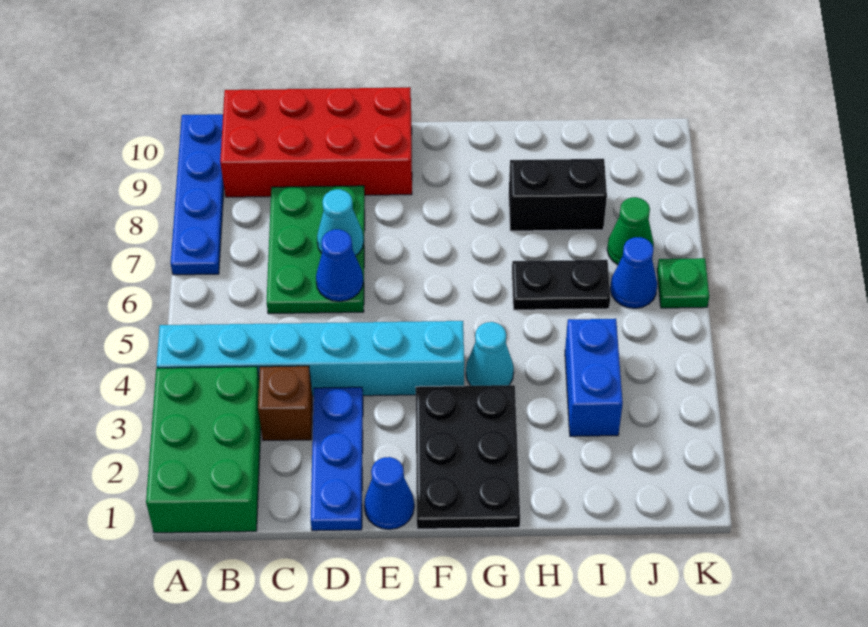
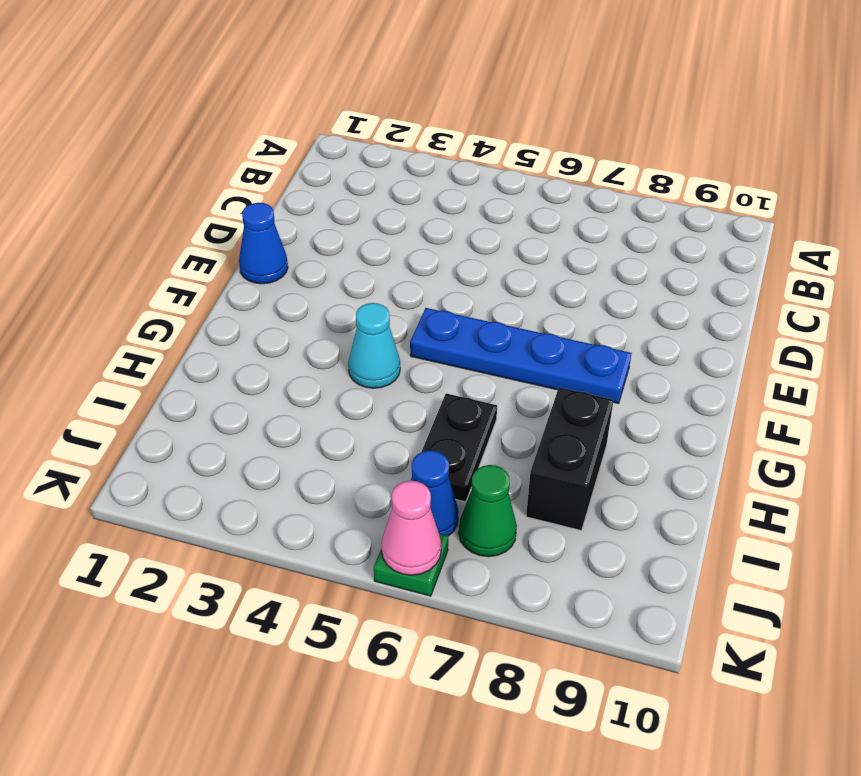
blue 1x4 plate [410,308,632,404] -> blue 1x4 plate moved to [171,114,224,275]
pink 1x1 cone [381,481,441,575] -> none
none -> green 2x3 brick [146,367,261,533]
none -> cyan 1x6 brick [156,321,464,396]
none -> red 2x4 brick [220,87,412,197]

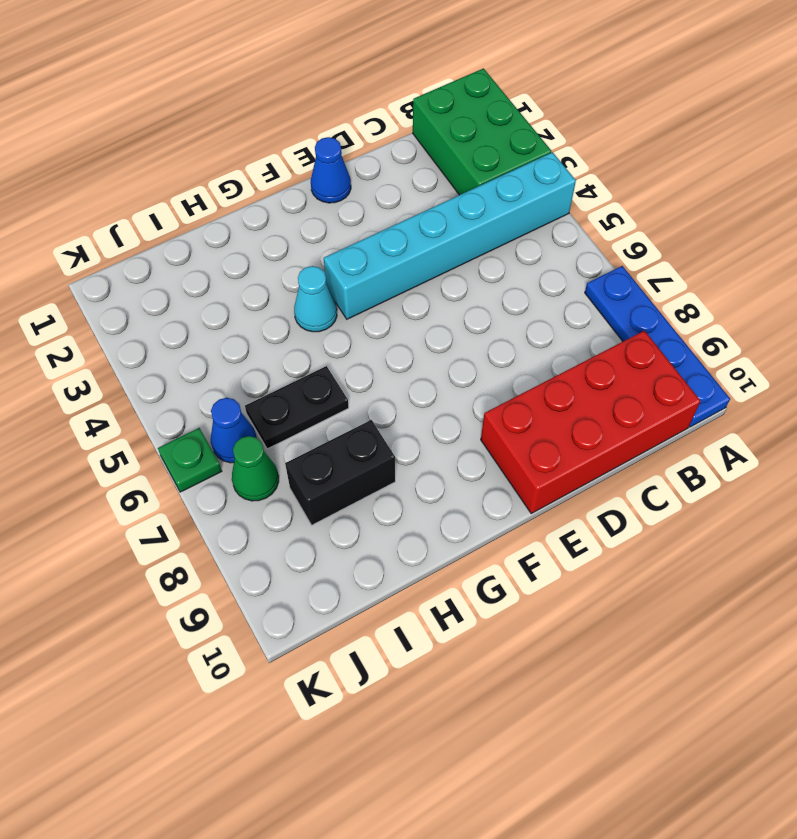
none -> brown 1x1 brick [258,366,313,441]
none -> green 2x3 plate [267,186,365,314]
none -> blue 1x3 plate [311,387,363,531]

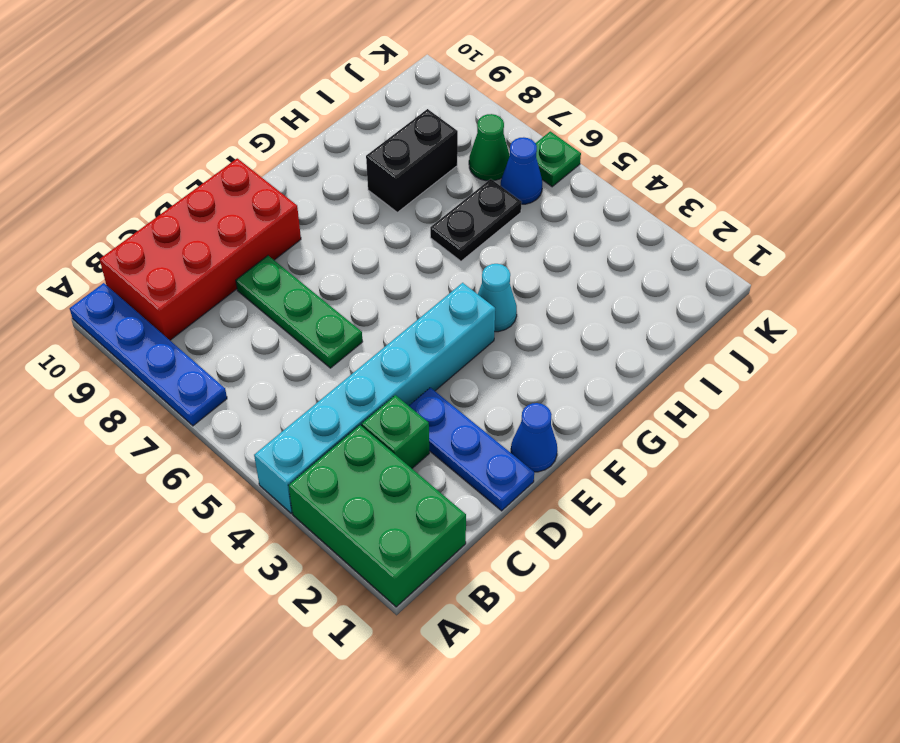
green 1x1 brick [362,395,429,468] -> brown 1x1 brick [258,366,313,441]
green 1x3 plate [236,256,363,368] -> green 2x3 plate [267,186,365,314]
none -> black 2x3 plate [416,385,520,529]
none -> blue 1x2 brick [565,319,623,436]
none -> blue 1x1 cone [316,229,363,301]

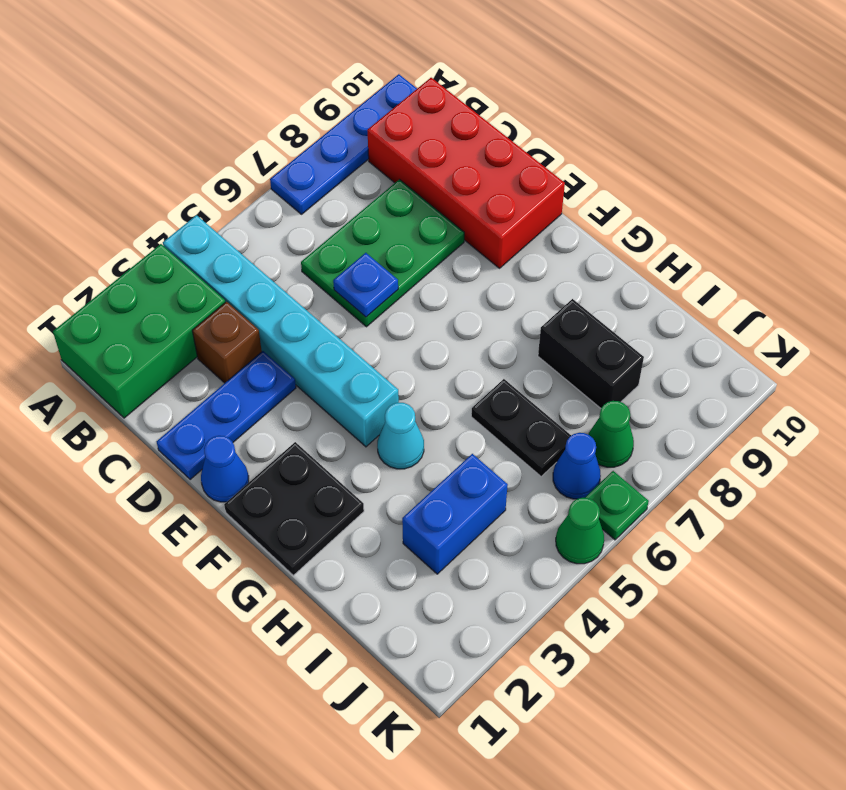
blue 1x1 plate [333,253,398,317] -> blue 1x1 cone [316,229,363,301]
black 2x2 plate [224,442,364,575] -> black 2x3 plate [416,385,520,529]
green 1x1 cone [556,498,604,564] -> none
none -> cyan 1x1 cone [317,189,364,256]

